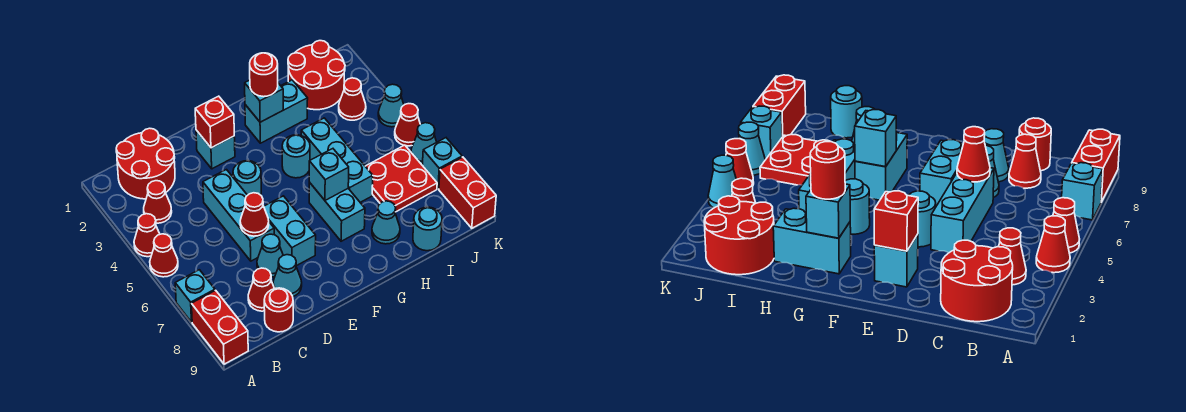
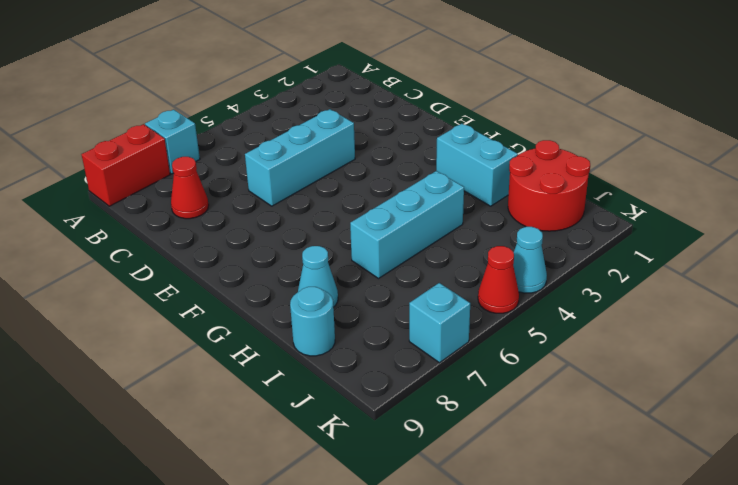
none -> red 1x1 cone [134,214,160,257]
none -> red 1x1 cone [150,234,178,277]
none -> red 2x2 round brick [116,128,175,199]
none -> red 1x1 cone [144,181,172,223]

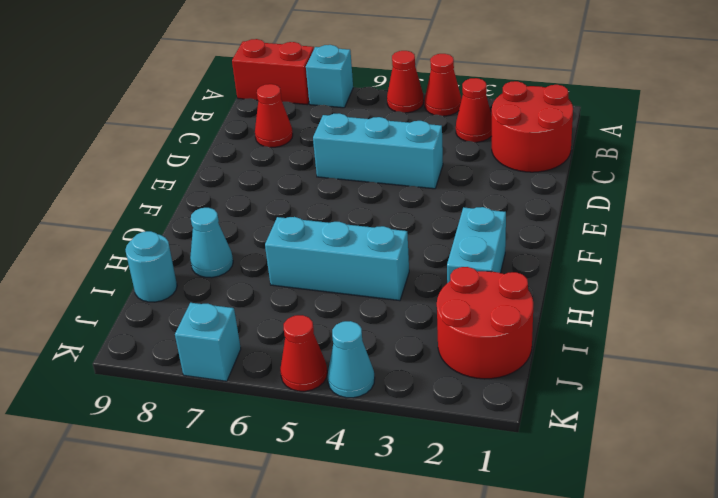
none -> red 1x1 round brick [264,288,293,332]
none -> cyan 1x1 cone [257,234,283,277]
none -> cyan 1x1 cone [273,255,302,296]
none -> cyan 1x1 brick [196,130,235,169]

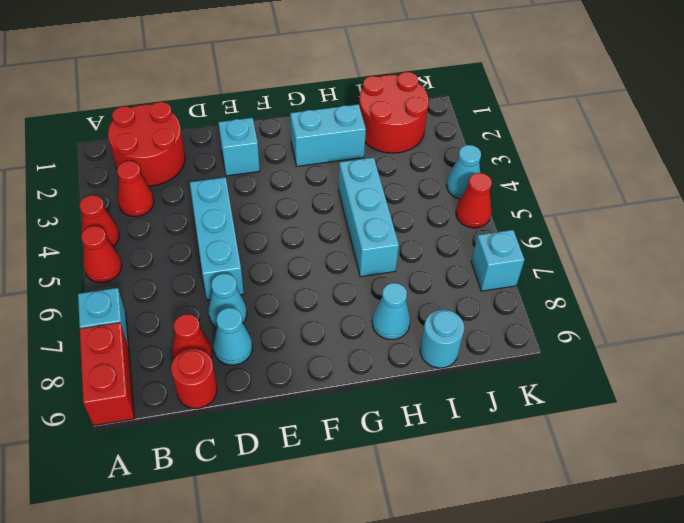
none -> cyan 1x1 round brick [233,161,261,195]
none -> cyan 1x2 brick [264,196,316,266]
none -> cyan 1x1 round brick [282,135,310,178]
none -> cyan 1x2 brick [309,182,365,241]

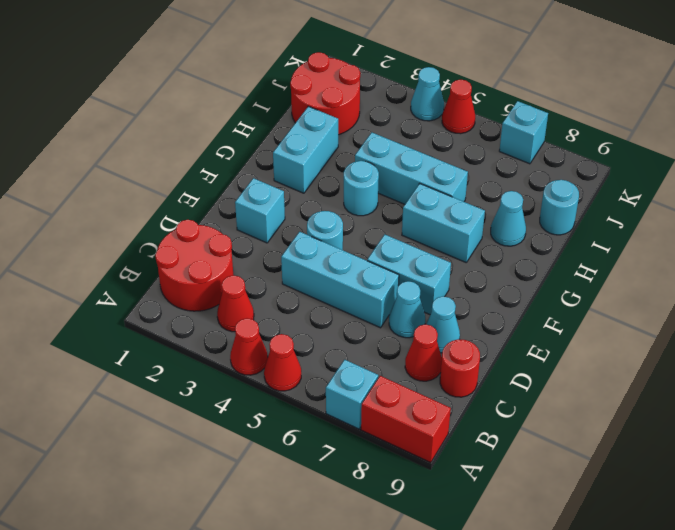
none -> red 2x2 plate [365,145,437,212]
none -> red 1x1 cone [339,78,366,120]
none -> cyan 1x1 cone [411,123,437,165]
none -> red 1x2 brick [439,157,496,228]

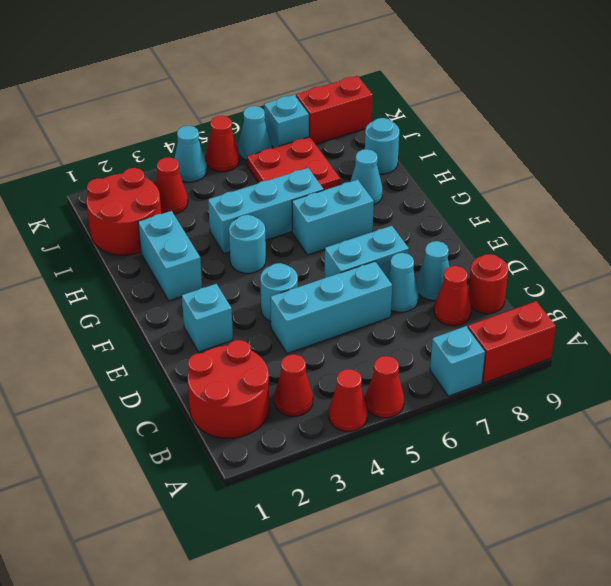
none -> red 1x1 cone [240,193,269,236]
none -> red 1x1 brick [195,96,234,148]
none -> cyan 1x1 brick [245,80,283,122]
none -> cyan 1x1 brick [309,149,349,200]

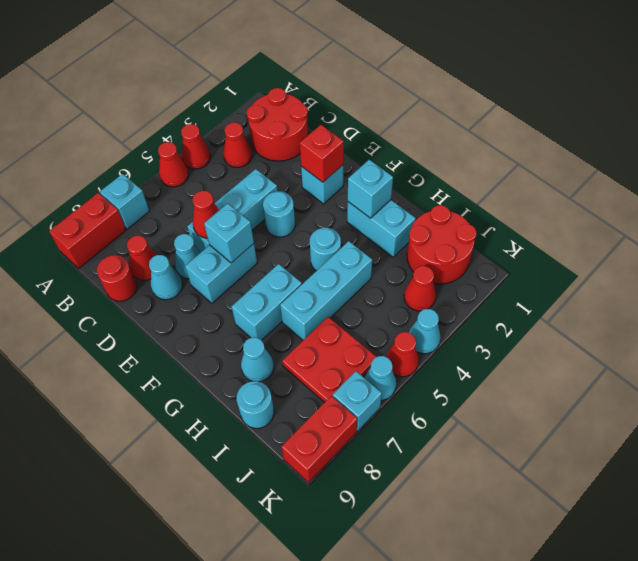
cyan 1x1 brick [204,203,254,263] -> cyan 1x1 brick moved to [309,149,349,200]
none -> red 1x1 round brick [250,53,278,97]

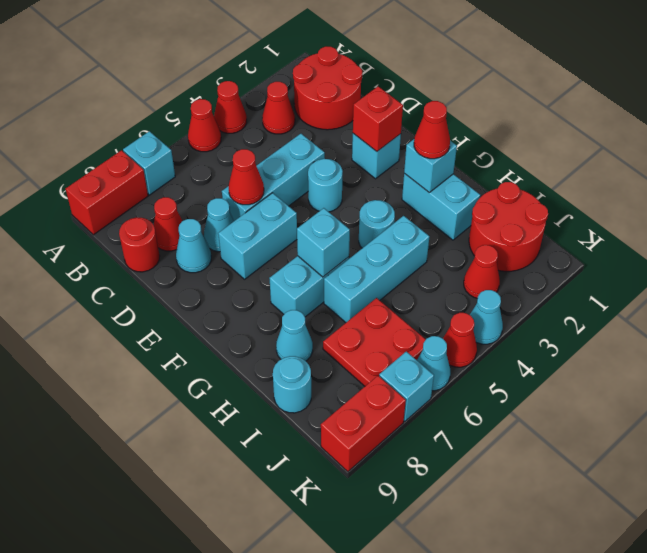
red 1x1 cone [414,101,450,159] -> red 1x1 round brick [250,53,278,97]

